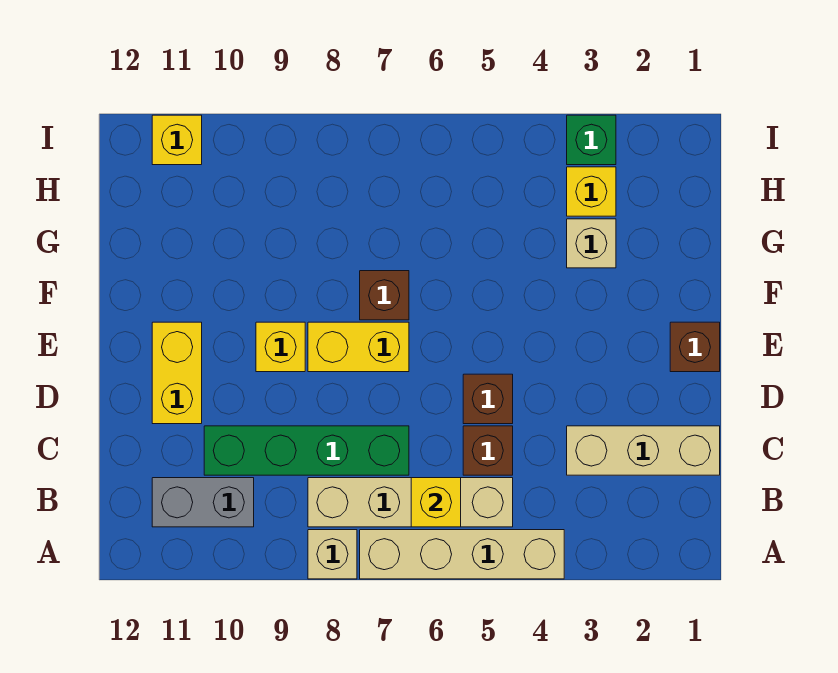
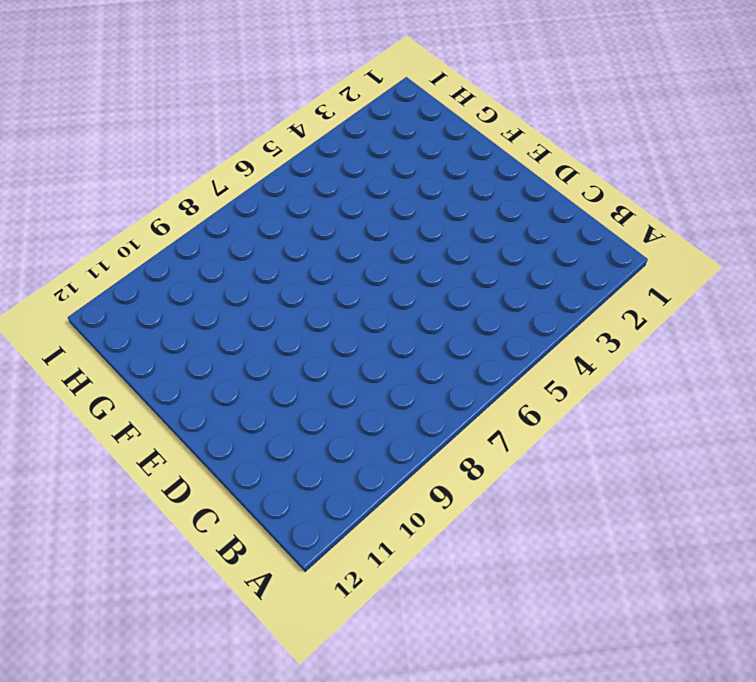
none -> tan 1x4 brick [360,530,564,579]
none -> tan 1x1 brick [308,530,357,579]
none -> tan 1x4 brick [308,478,513,527]

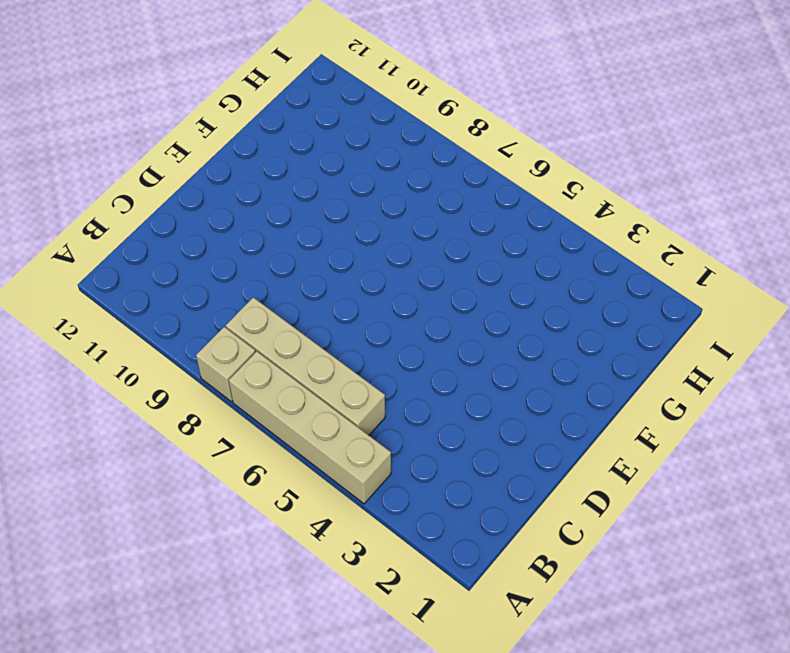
none -> grey 1x2 brick [152,478,254,527]
none -> tan 1x3 brick [567,426,720,475]
none -> brown 1x1 brick [463,426,513,475]

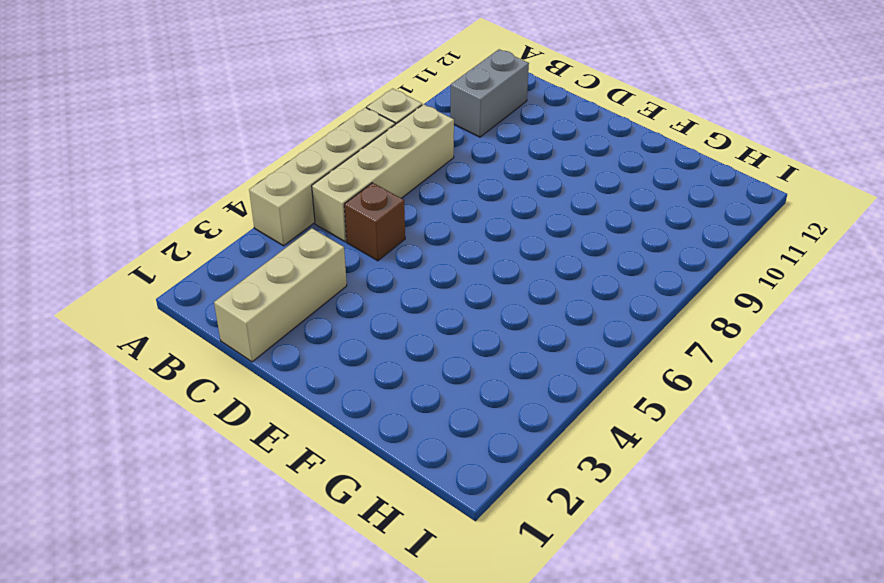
none -> green 1x4 brick [204,426,409,475]
none -> brown 1x1 brick [463,374,513,424]
none -> yellow 1x2 brick [152,322,202,424]

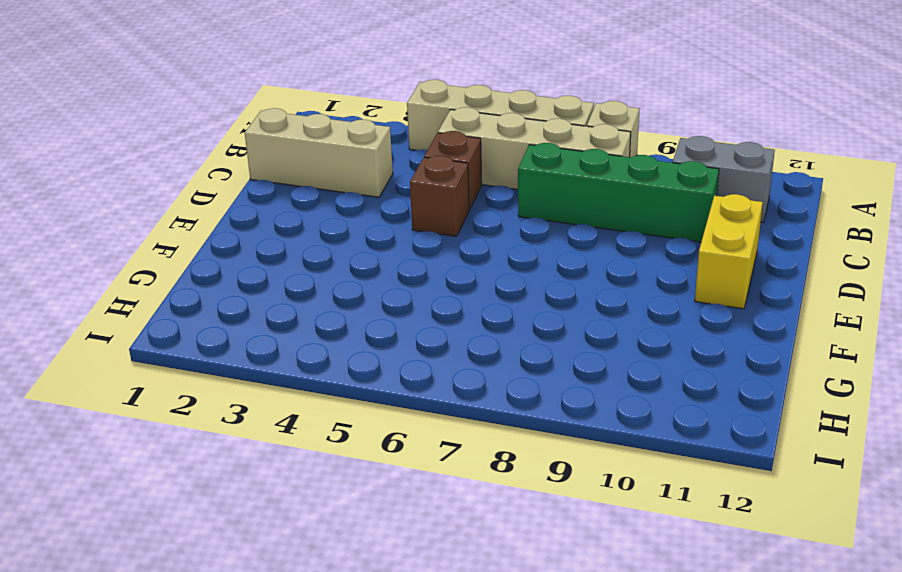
none -> brown 1x1 brick [670,322,720,372]
none -> yellow 1x2 brick [308,322,409,372]
none -> yellow 1x1 brick [256,322,305,372]

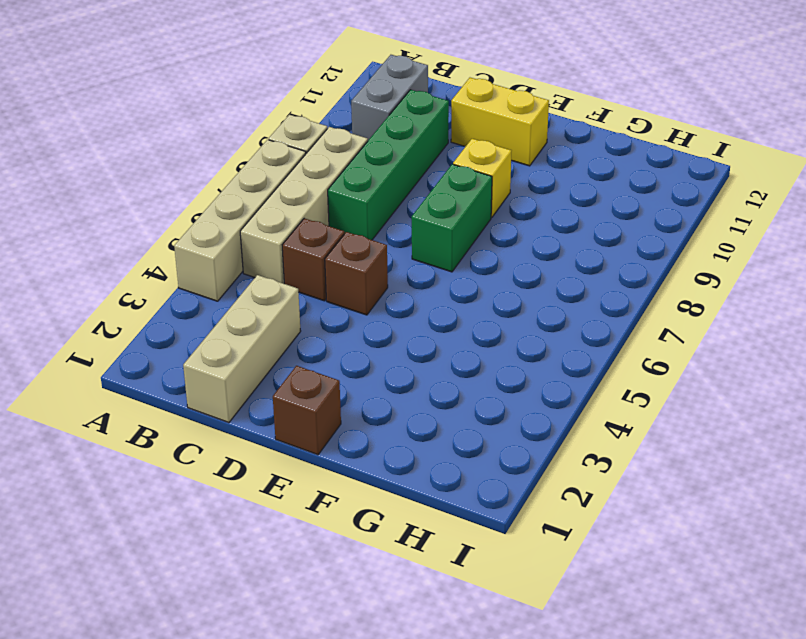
green 1x2 brick [412,164,492,272] -> yellow 1x2 brick [308,322,409,372]
none -> brown 1x1 brick [360,271,409,320]
none -> tan 1x1 brick [567,219,616,268]
none -> yellow 1x1 brick [567,167,616,216]

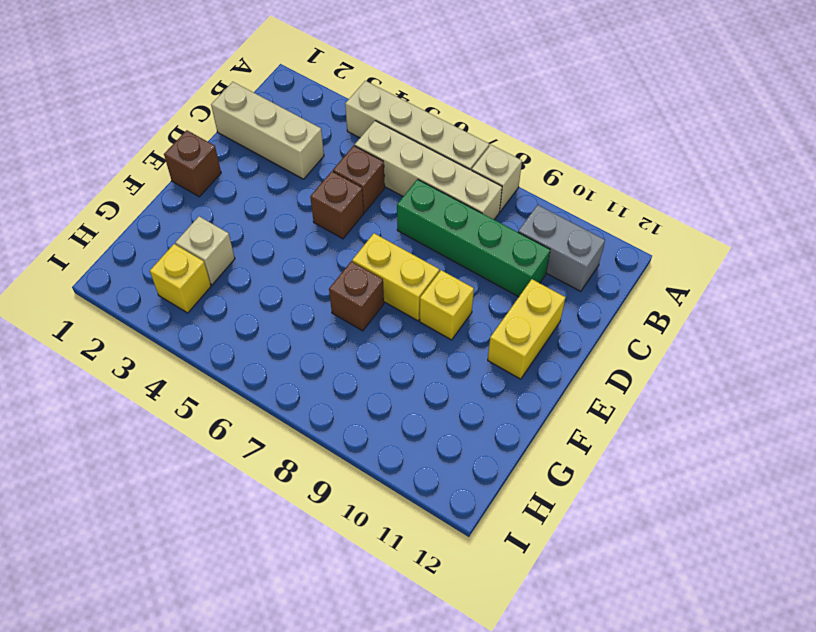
none -> green 1x1 brick [567,115,616,165]
none -> yellow 1x1 brick [152,115,202,165]
none -> yellow 1x1 brick [411,478,461,527]

